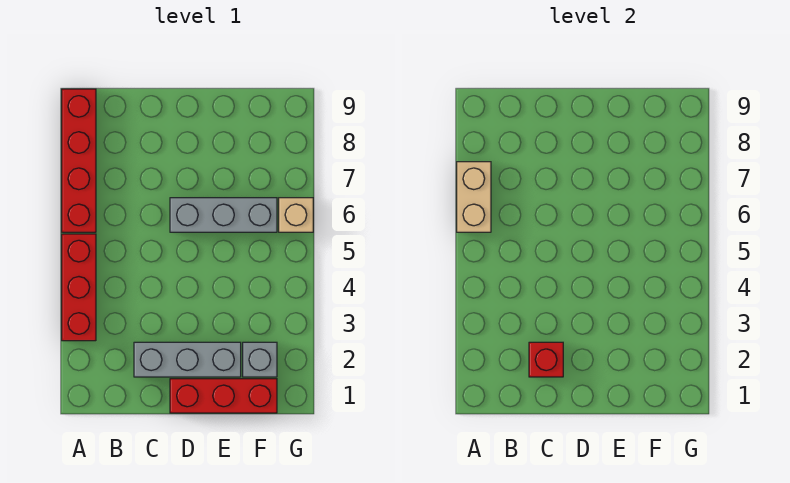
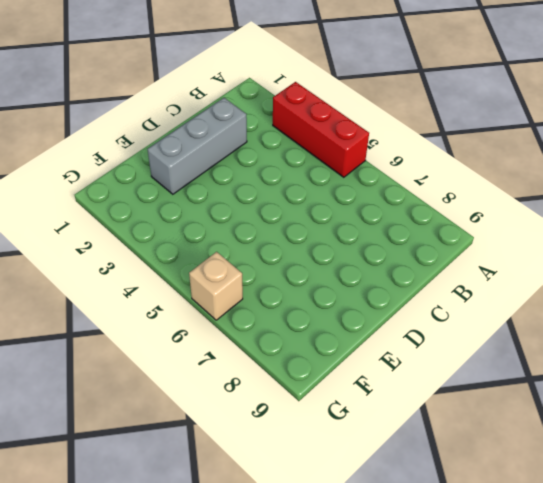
none -> red 1x4 brick [62,89,96,232]
none -> red 1x3 brick [170,379,277,413]

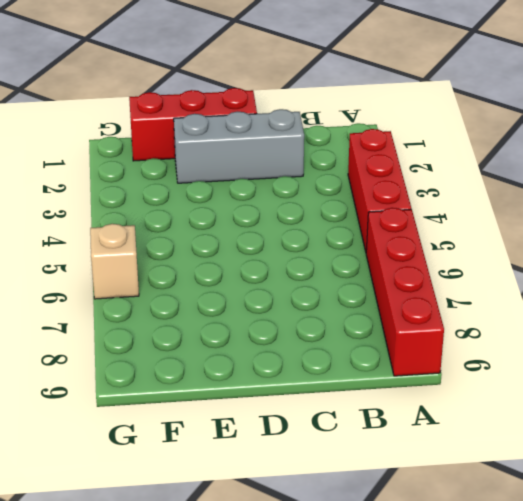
none -> grey 1x3 brick [170,198,277,232]
none -> grey 1x1 brick [243,342,277,377]

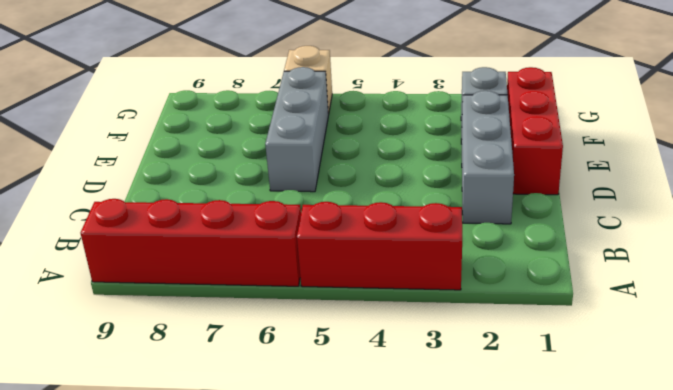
none -> tan 1x2 brick [457,162,491,232]
none -> red 1x1 brick [529,342,563,377]

